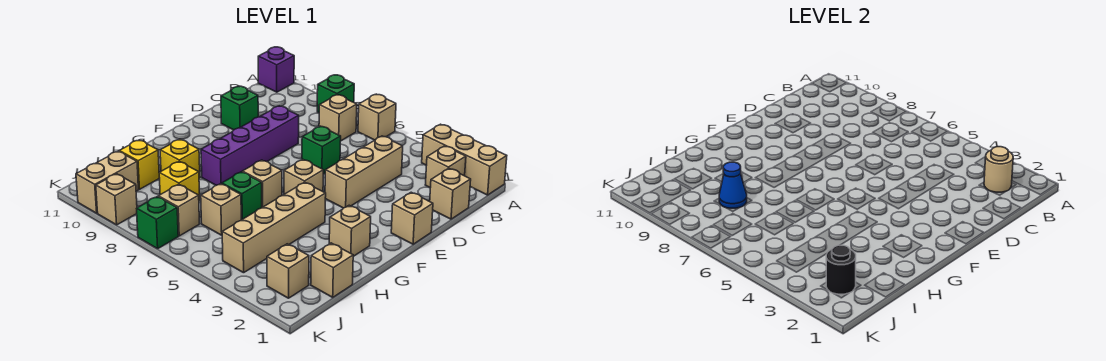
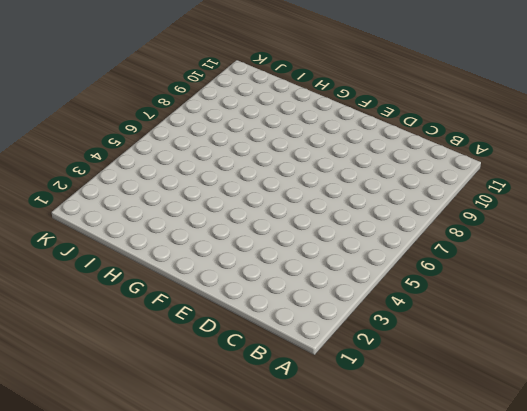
none -> tan 1x3 brick [422,124,507,195]
none -> tan 1x1 brick [358,94,396,140]
none -> green 1x1 brick [317,75,354,113]
none -> purple 1x1 brick [258,47,294,92]

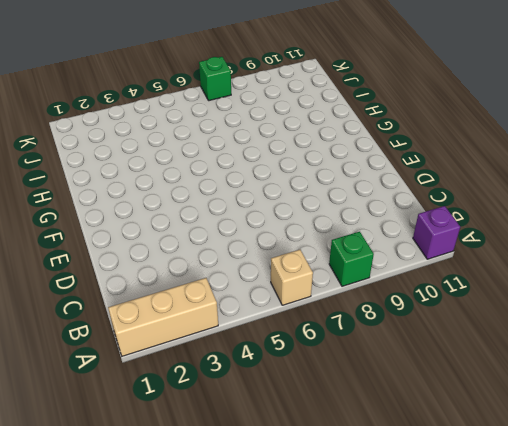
none -> tan 1x1 brick [425,146,466,188]
none -> tan 1x1 brick [319,95,357,141]
none -> tan 1x1 brick [430,168,471,219]
none -> tan 1x3 brick [325,136,403,208]

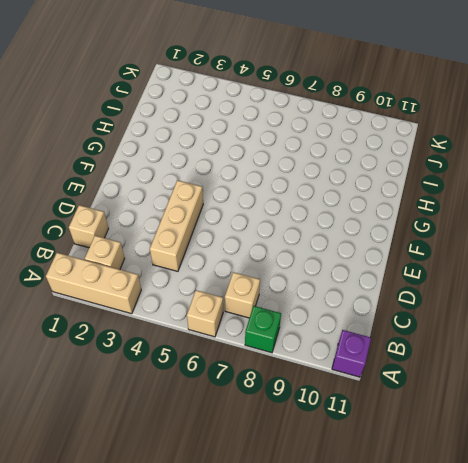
none -> green 1x1 brick [302,126,341,174]
none -> purple 1x4 brick [201,106,299,185]
none -> green 1x1 brick [221,86,258,130]
none -> tan 1x1 brick [391,192,433,244]

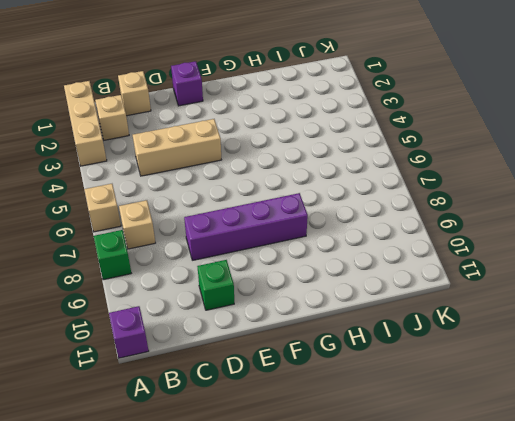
purple 1x1 brick [171,61,203,106] -> tan 1x1 brick [391,192,433,244]
none -> green 1x1 brick [302,126,341,174]
none -> tan 1x1 brick [284,160,323,194]
none -> tan 1x1 brick [329,205,371,256]
none -> tan 1x4 brick [222,182,326,273]

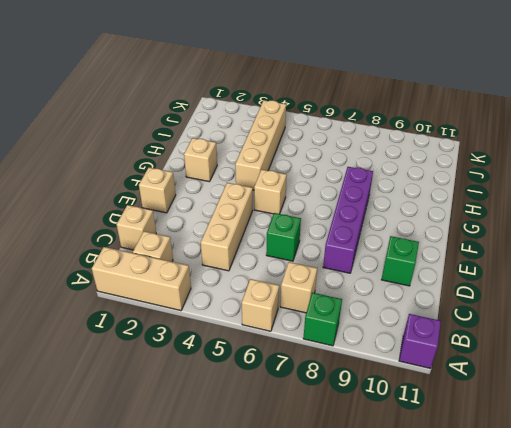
none -> tan 1x1 brick [242,160,282,207]
none -> green 1x1 brick [222,172,262,220]
none -> yellow 1x1 brick [160,139,200,178]
none -> tan 1x1 brick [311,243,353,297]

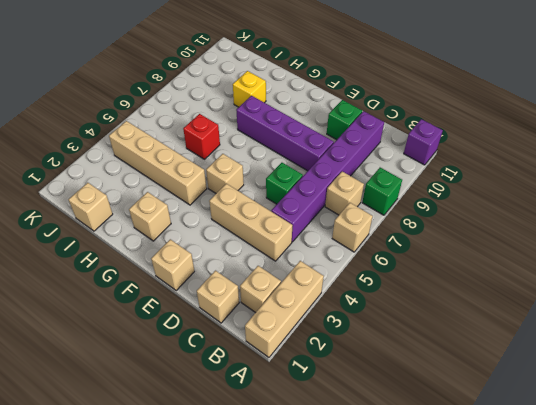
purple 1x6 brick [271,111,384,242] -> none
red 1x1 brick [183,114,220,159] -> green 1x1 brick [222,172,262,220]
none -> tan 1x1 brick [242,160,282,207]
none -> tan 1x1 brick [201,184,241,235]
none -> yellow 1x1 brick [159,161,200,201]
none -> yellow 1x1 brick [119,140,159,189]

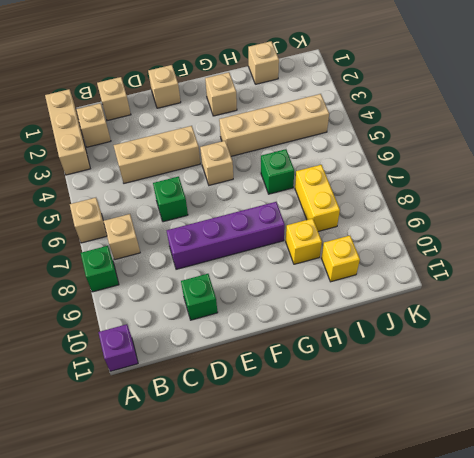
yellow 1x2 brick [295,165,340,232] -> yellow 1x1 brick [159,161,200,201]
none -> tan 1x1 brick [242,160,282,207]
none -> tan 1x1 brick [201,184,241,235]
none -> tan 1x1 brick [267,244,309,298]
none -> tan 1x1 brick [158,184,199,236]

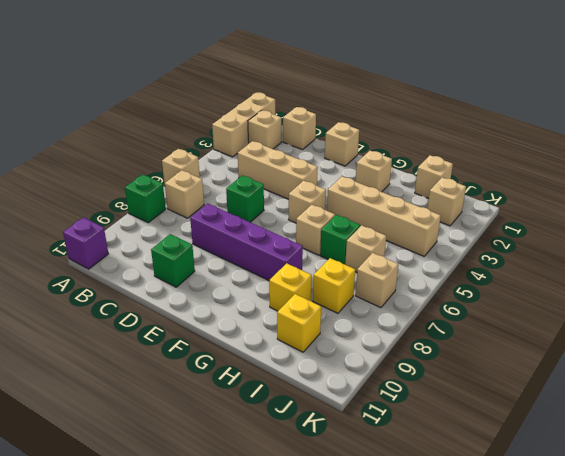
none -> tan 1x2 brick [76,151,139,213]
none -> green 1x1 brick [137,197,178,249]
none -> tan 1x1 brick [96,174,137,225]
none -> tan 1x1 round brick [984,147,1013,192]

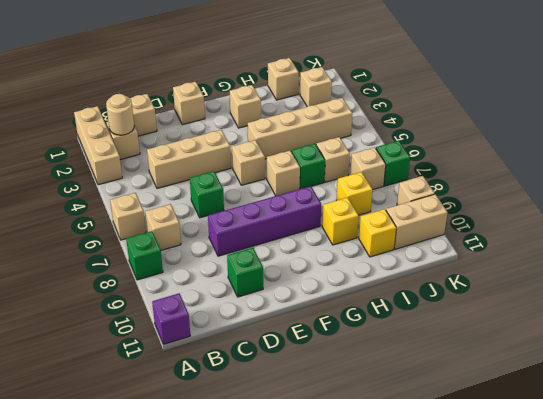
none -> blue 1x1 cone [719,162,747,208]
none -> black 1x1 round brick [826,245,856,294]

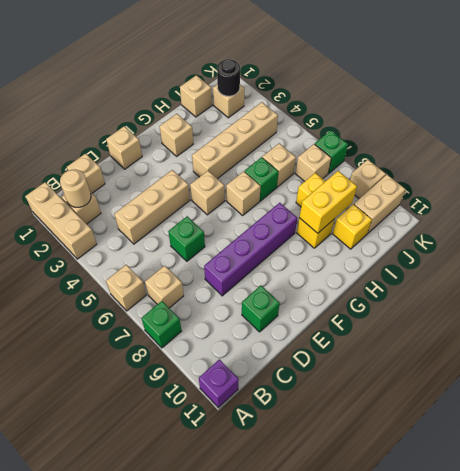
yellow 1x2 brick [299,171,357,233] -> none
none -> blue 1x1 cone [719,162,747,208]

